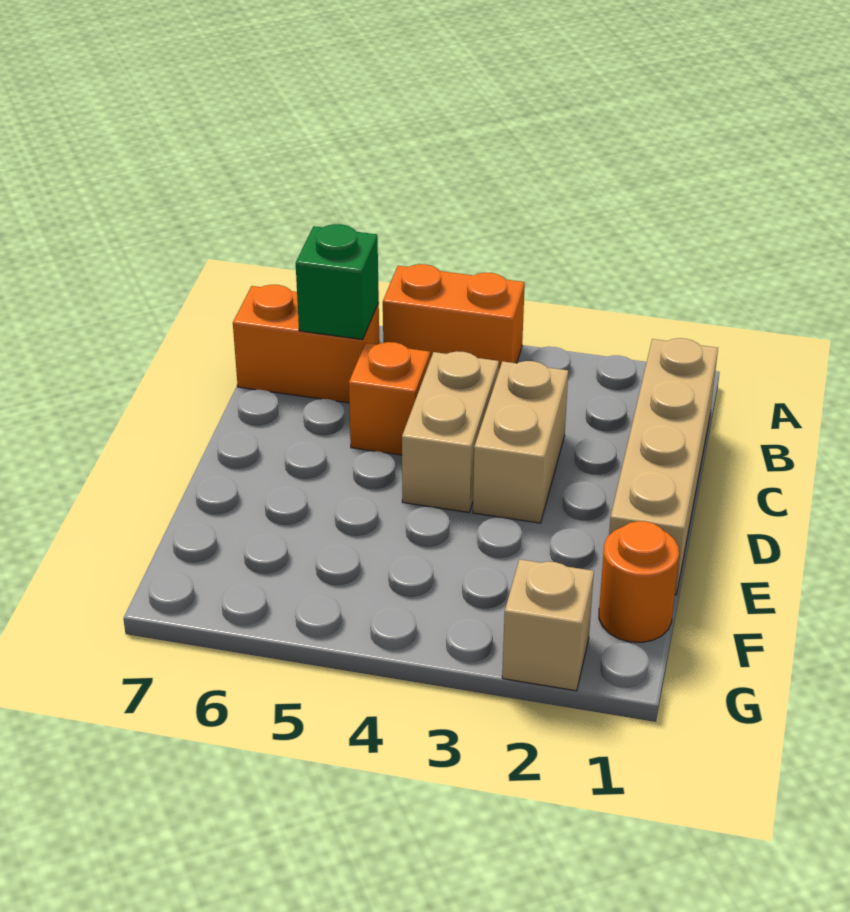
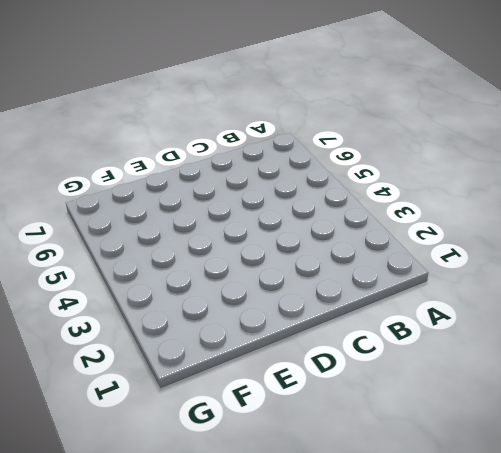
none -> orange 1x2 brick [383,264,525,369]
none -> tan 1x4 brick [609,338,718,595]

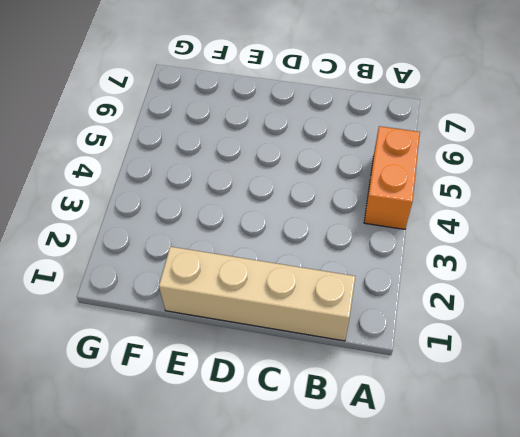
none -> orange 1x2 brick [233,285,379,403]
none -> tan 1x2 brick [473,361,568,523]

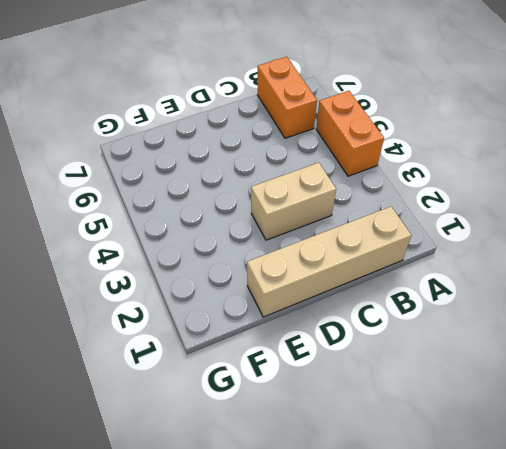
none -> tan 1x2 brick [402,351,499,512]
none -> orange 1x1 brick [349,342,430,455]

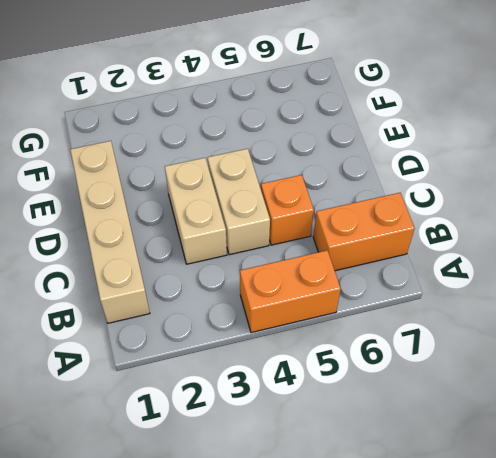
none -> orange 1x1 round brick [599,521,679,642]
none -> tan 1x1 brick [502,559,594,691]

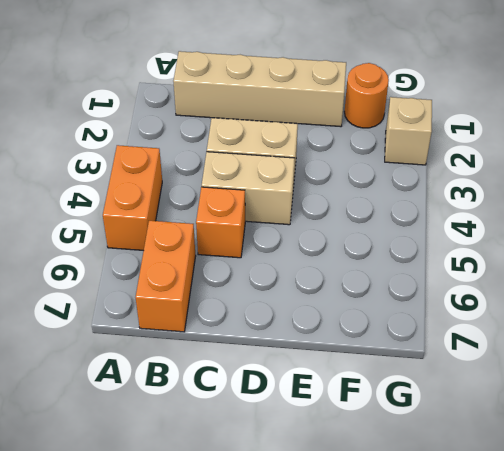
none -> green 1x1 brick [296,224,379,340]

